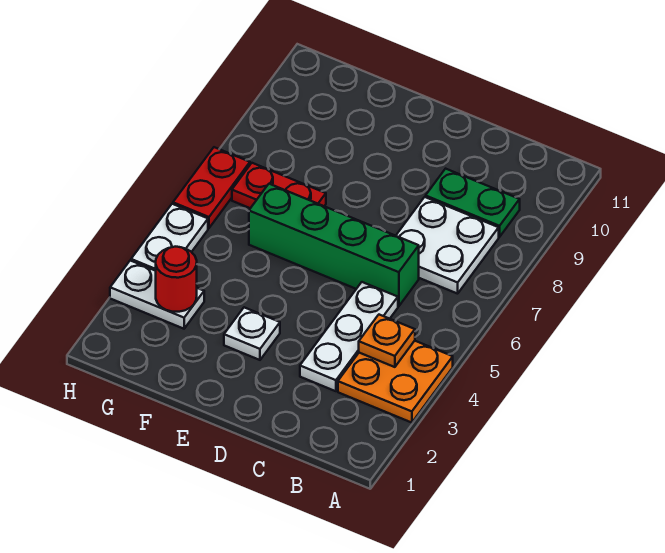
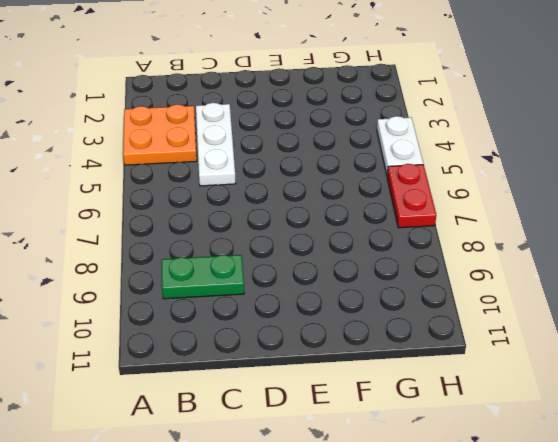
none -> white 2x2 plate [396,197,499,294]
none -> green 1x4 brick [249,184,419,306]
none -> white 1x1 plate [224,307,280,360]

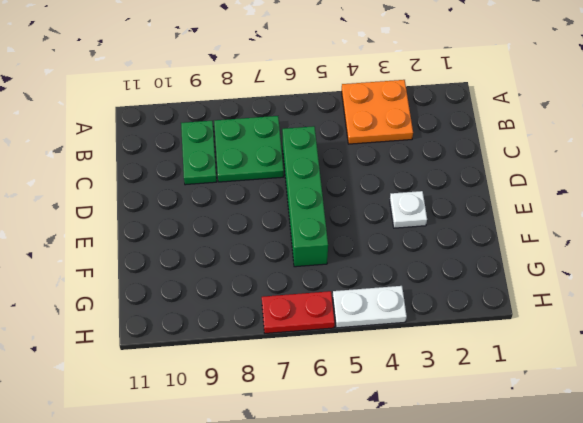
green 2x2 plate [214,116,284,182] -> white 2x2 plate [396,197,499,294]
none -> white 1x3 plate [300,282,398,391]
none -> red 1x2 plate [232,163,326,208]
none -> white 1x2 plate [110,260,204,329]

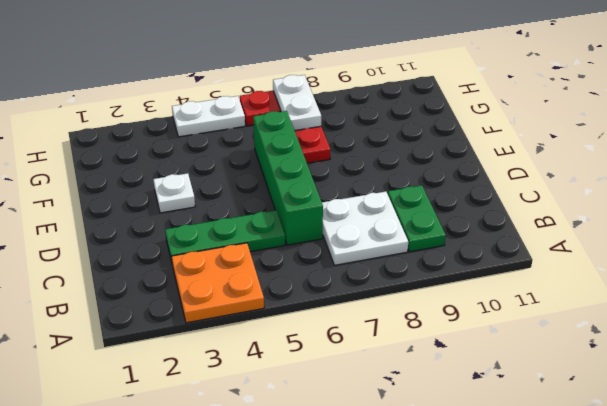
green 1x3 plate [165,210,285,262] -> white 1x3 plate [300,282,398,391]
white 1x2 plate [273,75,321,131] -> white 1x2 plate moved to [110,260,204,329]
none -> orange 1x1 plate [359,315,415,367]
none -> red 1x1 round brick [156,247,197,312]

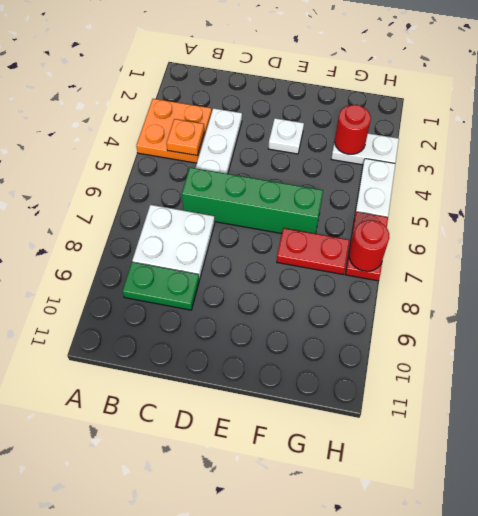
red 1x1 round brick [349,220,389,271] -> none

